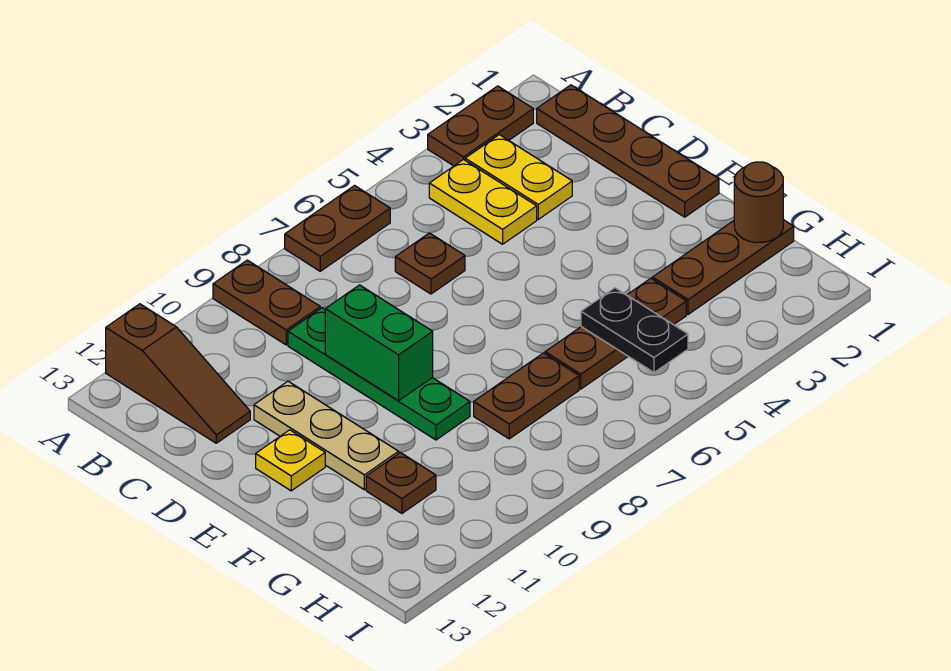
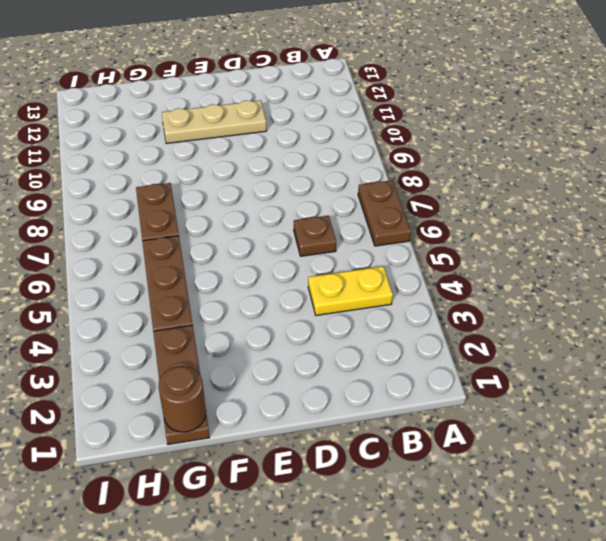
none -> brown 1x2 plate [428,86,533,166]
none -> brown 1x2 plate [213,260,320,345]
none -> brown 1x3 slope [106,304,250,443]

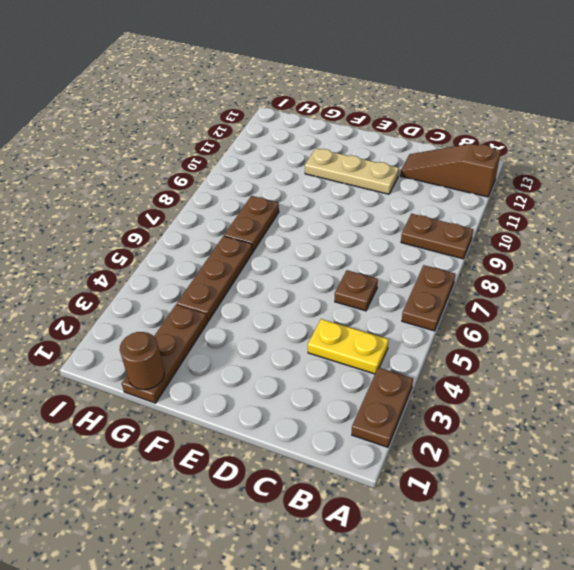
none -> brown 1x4 plate [537,85,719,217]
none -> yellow 1x2 plate [465,135,572,219]
none -> green 1x4 plate [288,308,470,440]

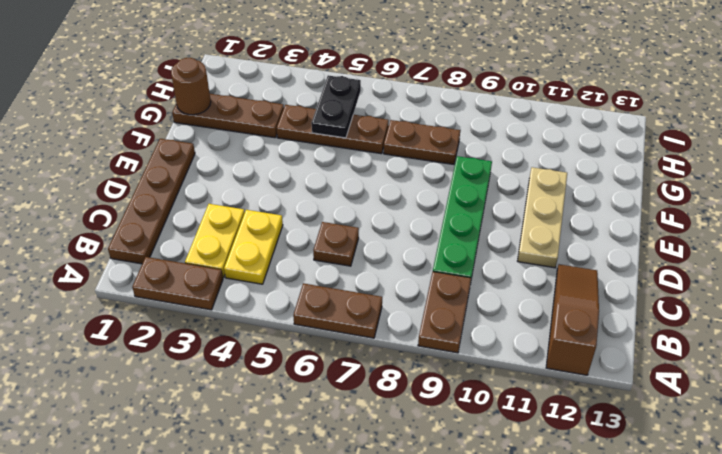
none -> yellow 1x1 plate [256,430,325,491]
none -> brown 1x1 plate [366,453,436,513]
none -> green 1x2 brick [325,285,433,401]

